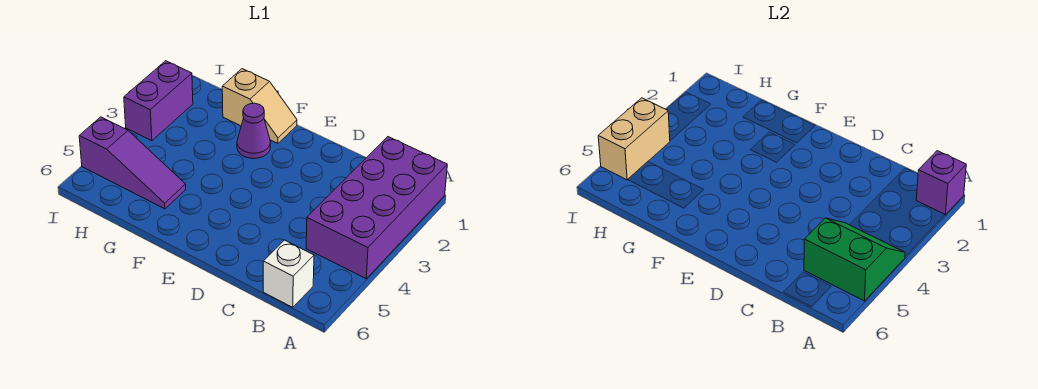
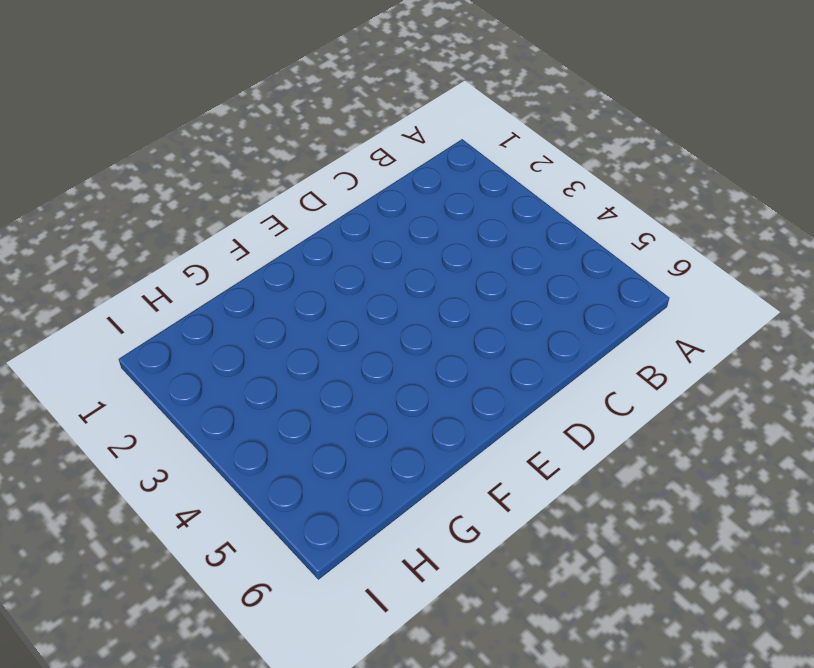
none -> purple 2x4 brick [306,137,447,279]
none -> white 1x1 brick [263,240,314,307]

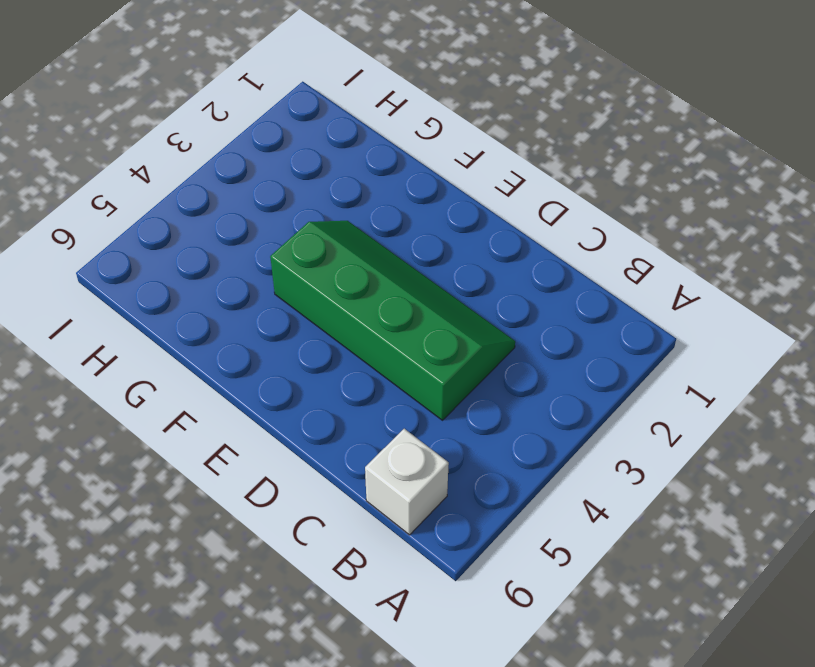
green 2x4 slope [270,221,515,420] -> none
none -> purple 2x4 brick [306,137,447,279]
none -> tan 1x2 slope [222,69,297,143]

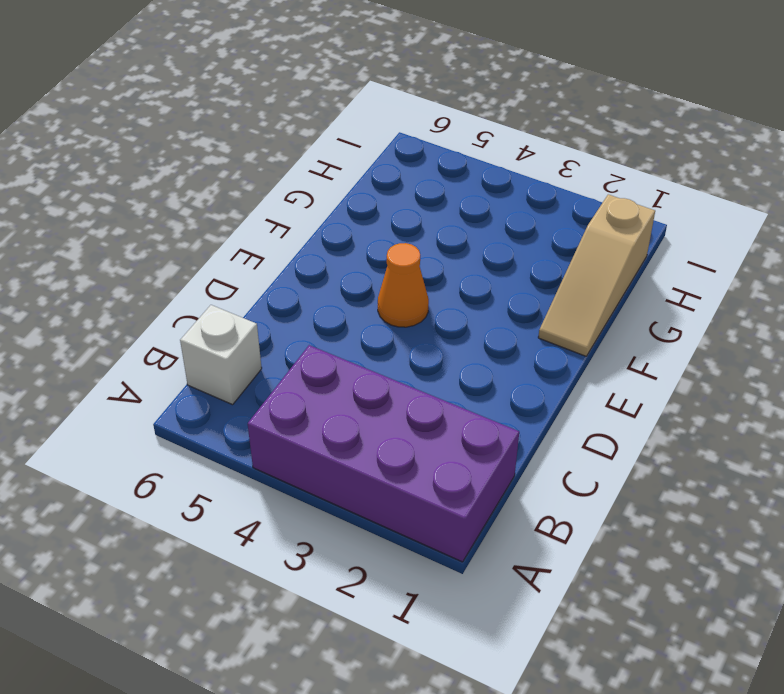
orange 1x1 cone [378,243,429,327] -> none
tan 1x3 slope [538,194,655,356] -> tan 1x2 slope [222,69,297,143]
none -> purple 1x1 cone [237,103,271,159]
none -> purple 1x3 slope [79,117,186,209]

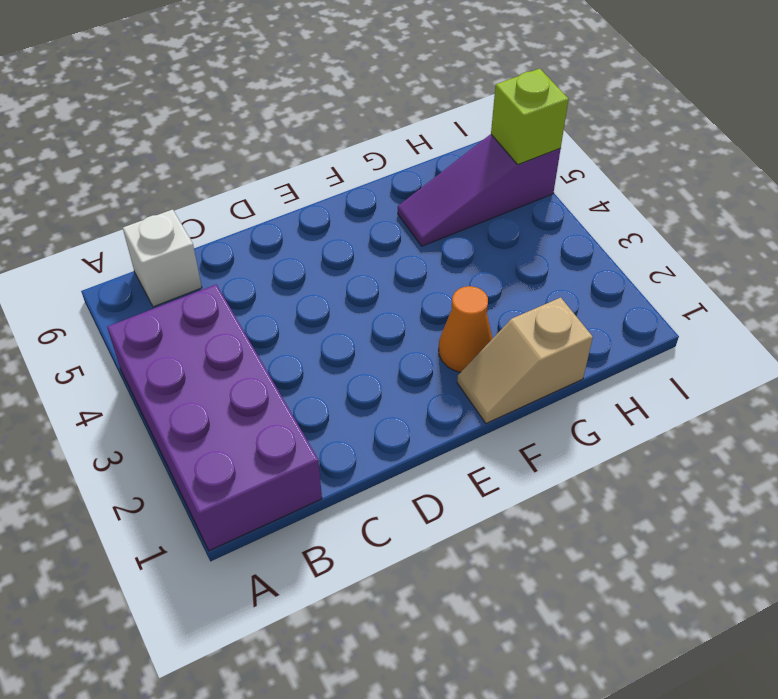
orange 1x1 cone [439,286,493,372] -> purple 1x1 cone [237,103,271,159]
lime 1x1 brick [491,69,569,164] -> tan 1x2 brick [598,98,670,180]
none -> purple 1x2 brick [124,61,193,141]
none -> purple 1x1 brick [916,151,966,215]

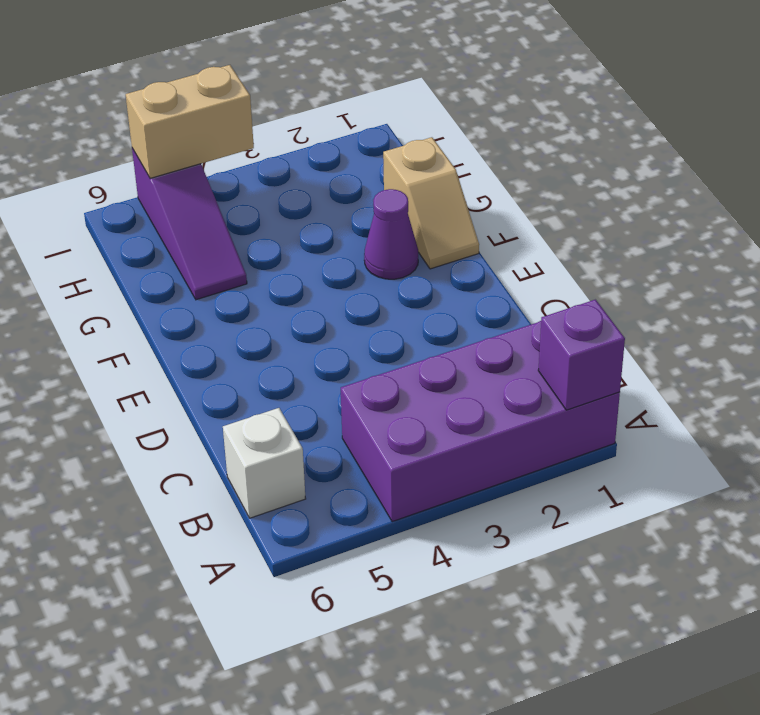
none -> purple 1x2 brick [124,61,193,141]
none -> green 2x2 slope [804,218,905,301]

